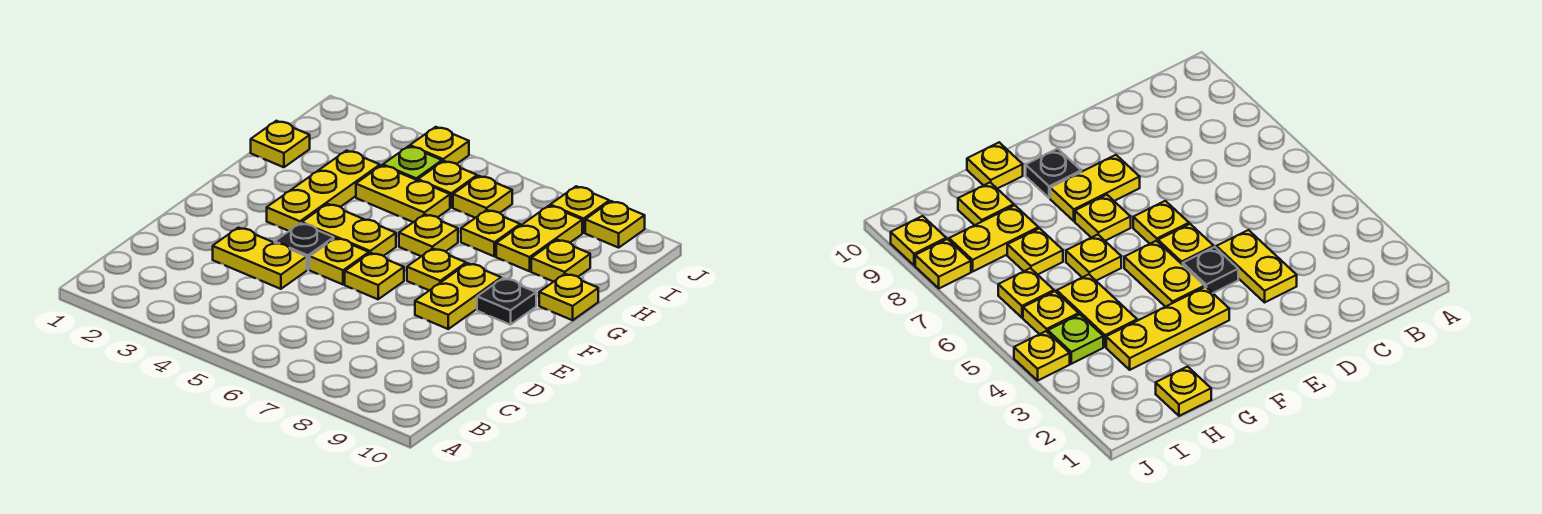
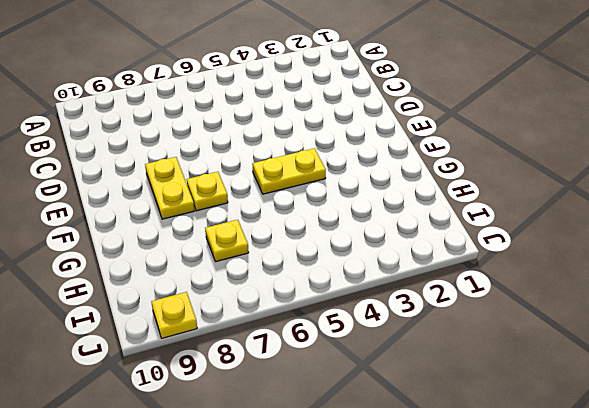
none -> yellow 1x2 plate [213,228,307,289]
none -> black 1x1 plate [275,223,334,270]
none -> yellow 1x1 plate [310,238,369,284]

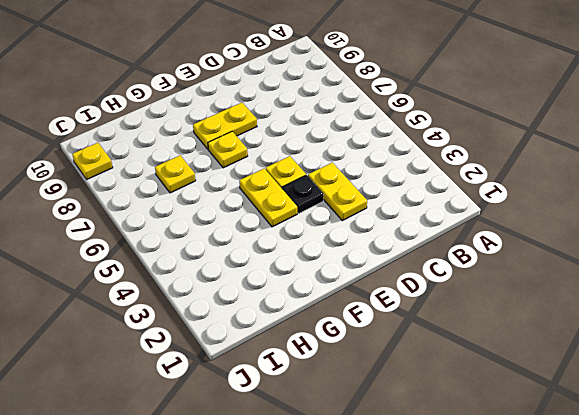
none -> yellow 1x1 plate [345,253,404,299]
none -> yellow 1x3 plate [267,151,380,231]
none -> black 1x1 plate [477,278,536,325]

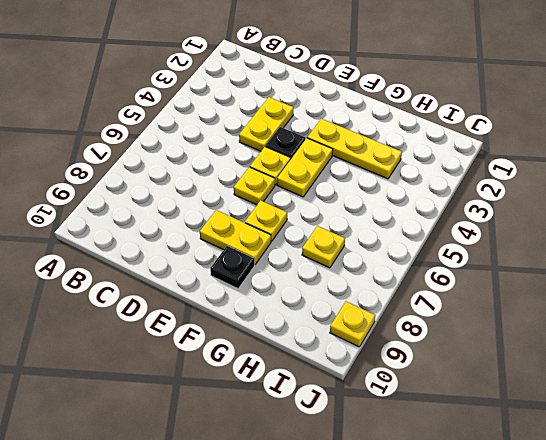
none -> yellow 1x1 plate [399,214,458,256]
none -> yellow 1x1 plate [539,274,598,320]
none -> yellow 1x1 plate [251,121,310,167]

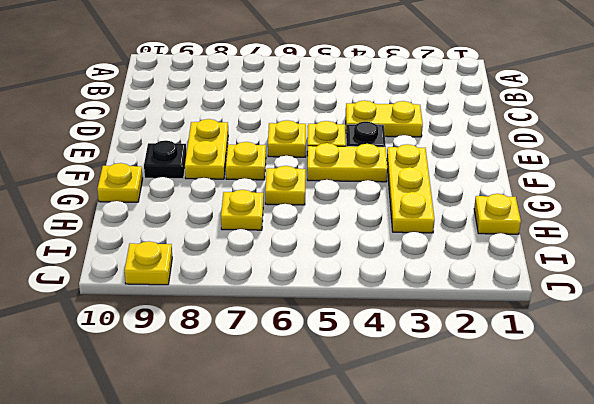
none -> yellow 1x2 plate [356,165,450,222]
none -> yellow 1x2 plate [496,206,582,271]
none -> yellow 1x1 plate [531,240,590,282]

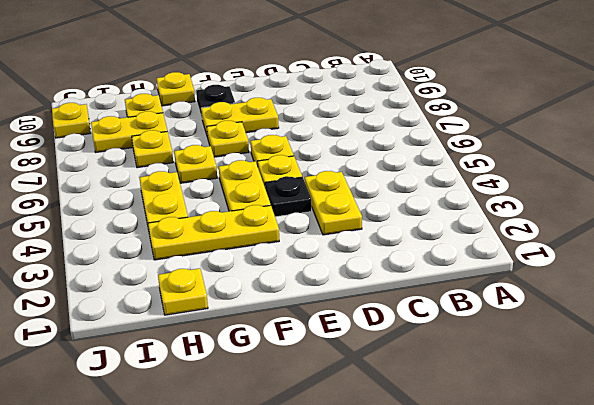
none -> lime 1x1 plate [383,146,442,180]
none -> yellow 1x1 plate [418,161,477,207]
none -> yellow 1x1 plate [453,176,512,218]

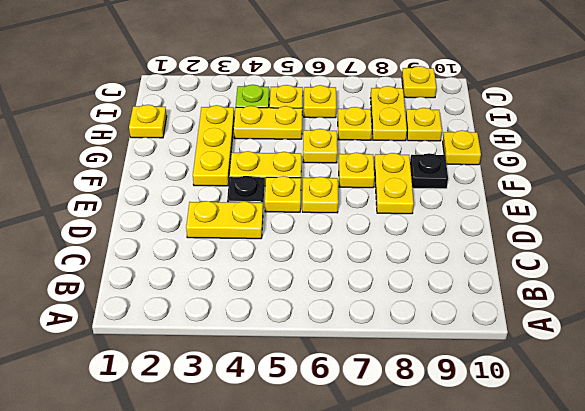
none -> yellow 1x1 plate [410,127,469,164]
none -> yellow 1x1 plate [550,186,609,233]

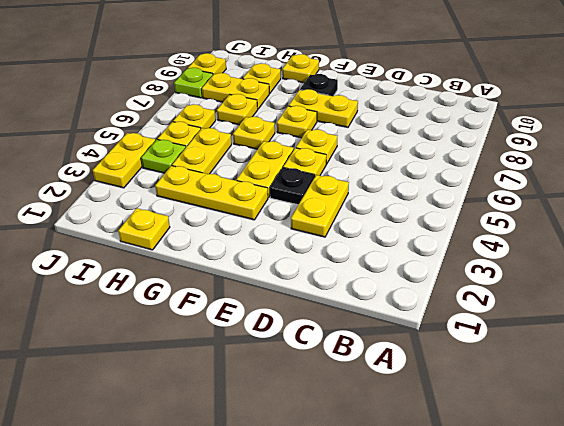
yellow 1x2 plate [93,133,156,188] -> yellow 1x1 plate [410,127,469,164]
lime 1x1 plate [174,68,213,98] -> yellow 1x1 plate [550,186,609,233]

